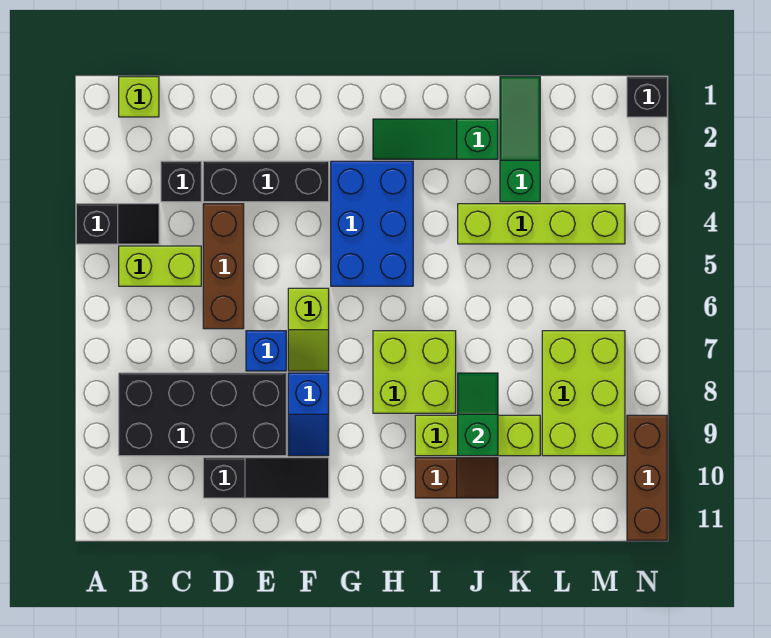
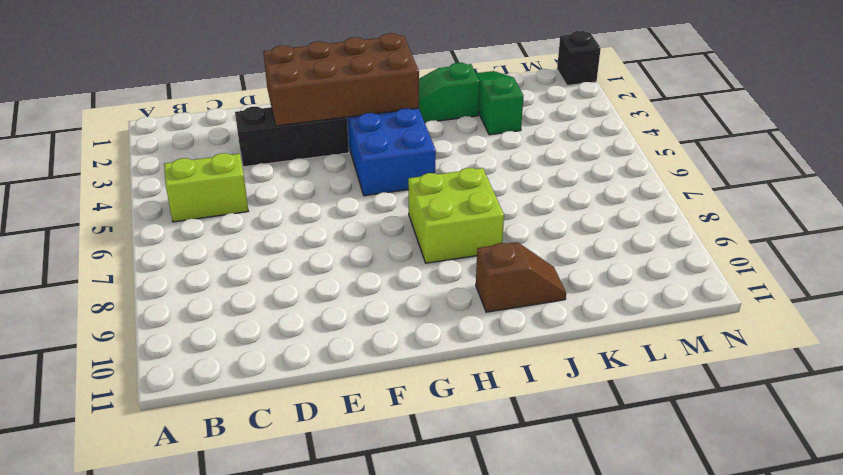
brown 2x4 brick [263,33,419,126] -> none
none -> black 1x2 slope [76,204,159,244]
none -> lime 1x1 brick [119,77,159,117]
none -> black 2x4 brick [119,373,286,456]

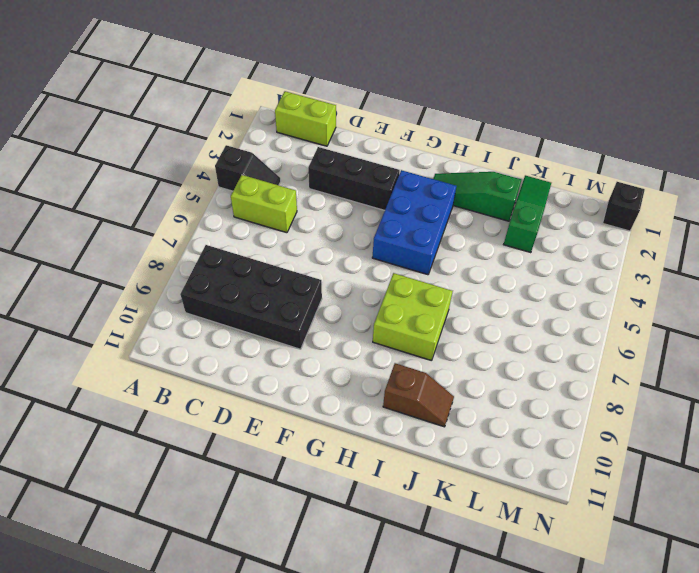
lime 1x2 brick [275,91,336,146] -> lime 1x1 brick [119,77,159,117]
none -> black 1x1 brick [161,161,201,202]
none -> brown 1x3 brick [203,204,244,329]
none -> black 1x3 slope [203,458,329,498]

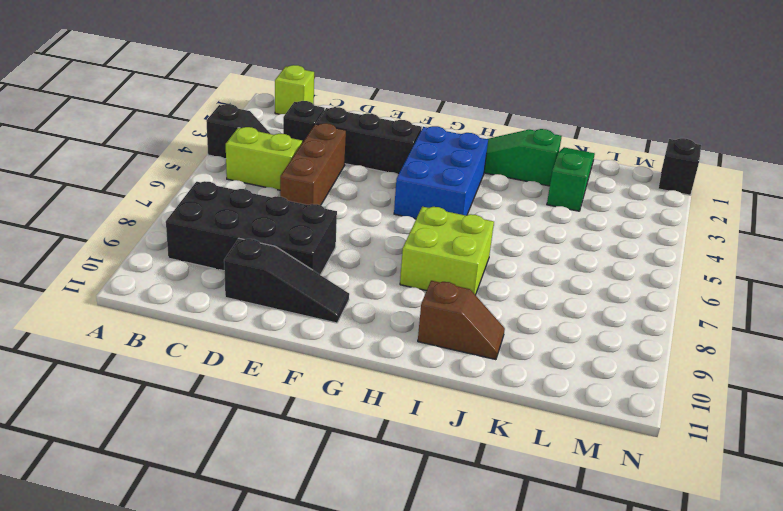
none -> blue 1x1 brick [246,331,286,371]
none -> lime 1x2 slope [288,288,329,371]
none -> blue 1x2 slope [288,373,329,456]

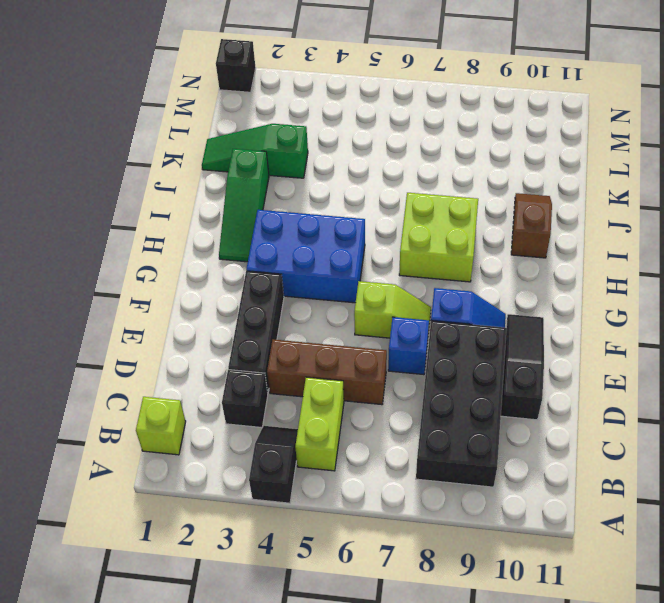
none -> lime 1x3 brick [415,415,540,456]
none -> lime 1x4 brick [458,204,625,244]
none -> lime 2x3 brick [542,331,625,456]

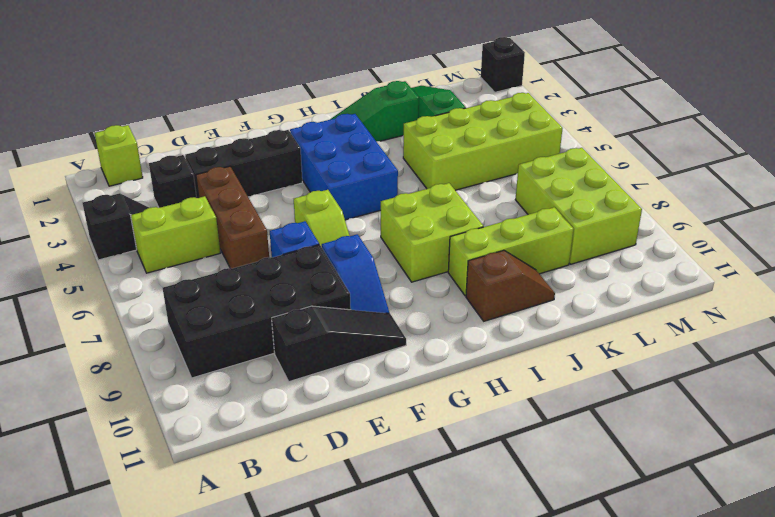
lime 2x4 brick [403,93,563,190] -> lime 1x4 brick [458,204,625,244]
none -> brown 1x3 brick [627,415,667,540]
none -> green 1x2 slope [458,373,498,456]

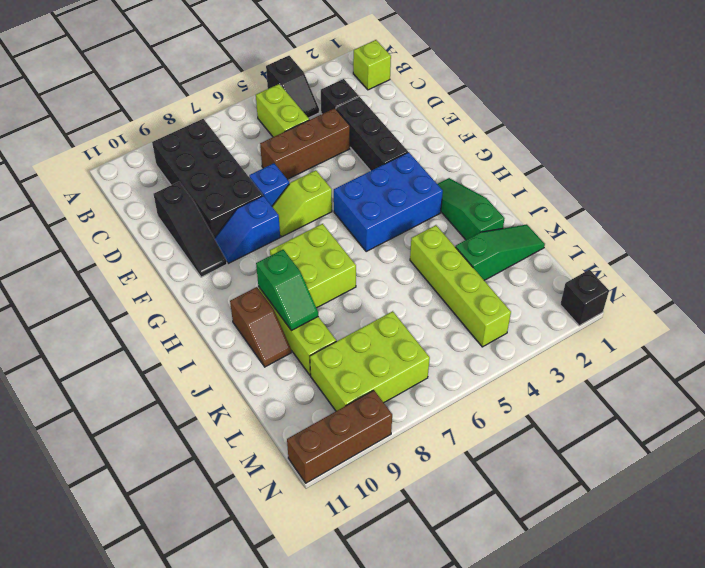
green 1x2 slope [256,250,318,331] -> green 1x2 slope turned to [458,373,498,456]

